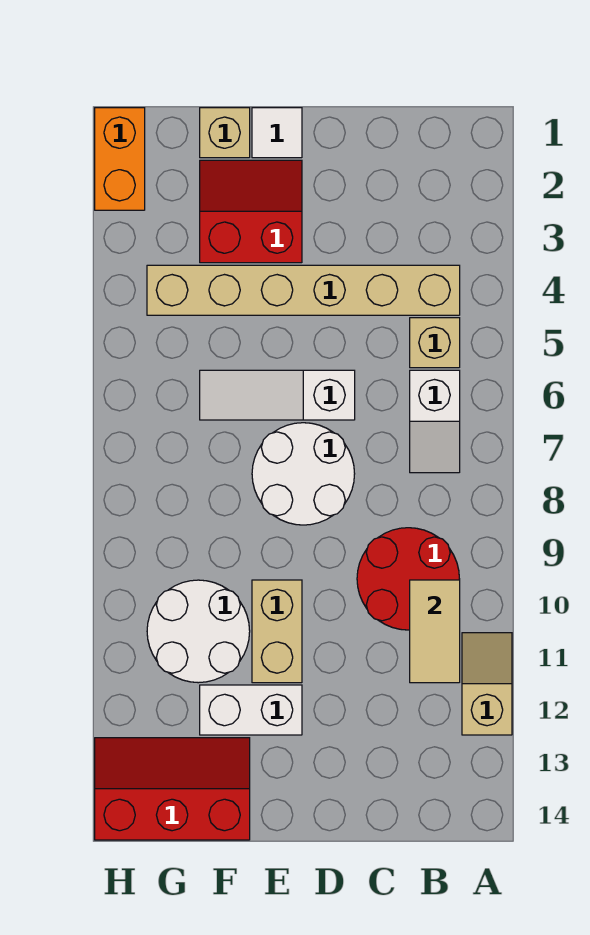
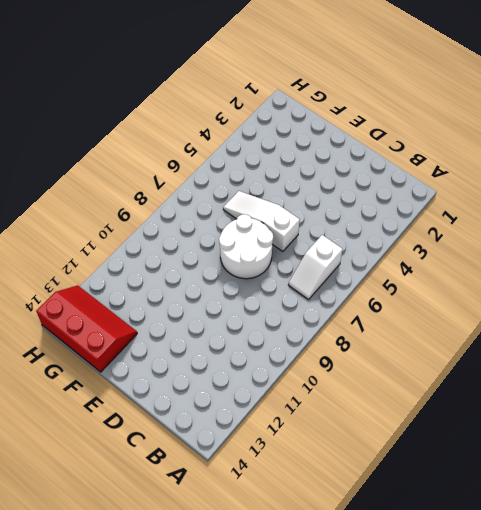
none -> tan 1x2 slope [462,633,512,735]
none -> tan 1x6 brick [147,265,460,315]
none -> tan 1x1 brick [410,318,460,368]

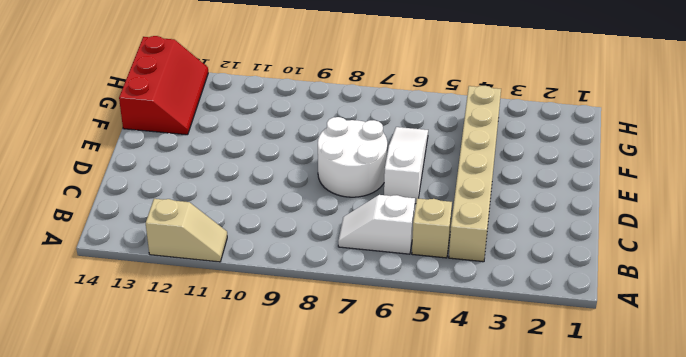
none -> red 2x2 round brick [357,528,459,630]
none -> white 1x1 tile [252,108,302,158]
none -> red 2x2 slope [200,160,302,263]

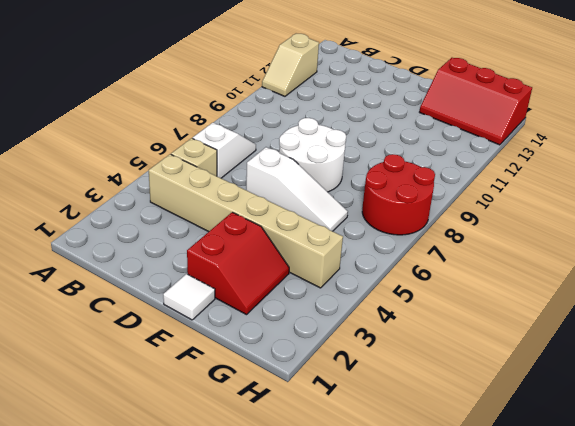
red 2x2 slope [187,212,289,315] -> red 2x2 slope turned to [200,160,302,263]
red 2x2 round brick [362,154,435,235] -> red 2x2 round brick moved to [357,528,459,630]
none -> tan 1x2 brick [252,580,302,683]
none -> white 1x2 brick [200,685,302,735]
none -> tan 1x1 brick [200,108,250,158]

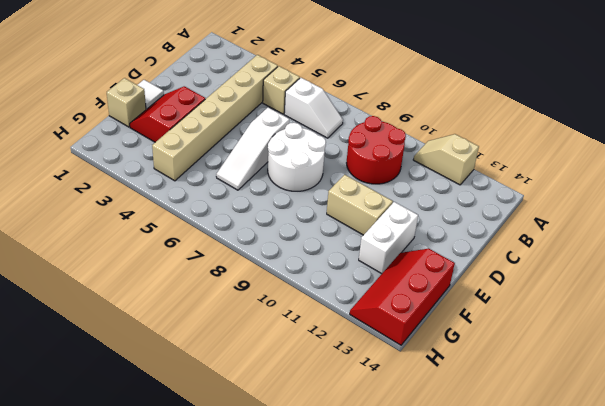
none -> white 2x2 round brick [147,580,250,683]
none -> orange 1x2 brick [95,108,145,210]
none -> tan 1x2 tile [410,580,460,683]

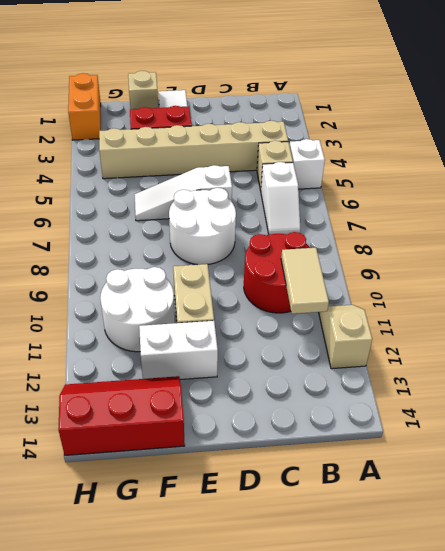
white 1x1 brick [290,139,325,189] -> none

